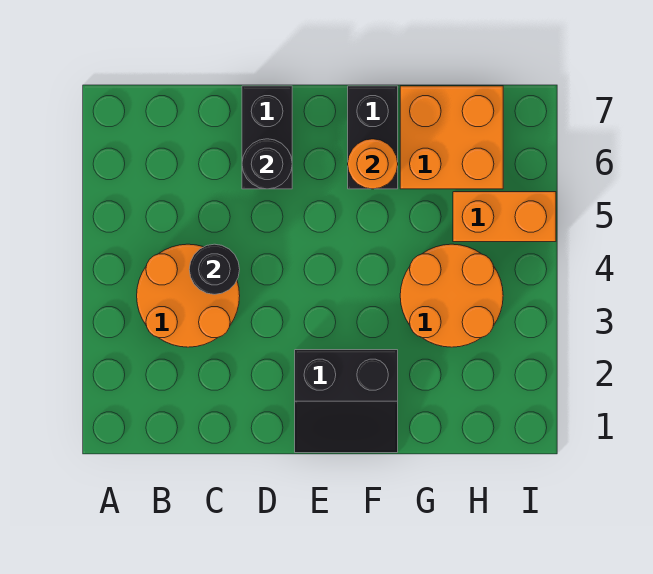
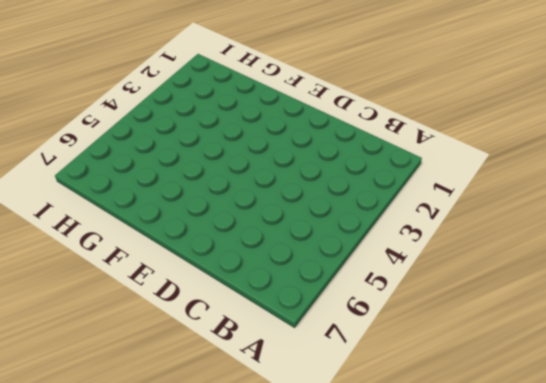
none -> orange 2x2 round brick [137,244,240,347]
none -> black 1x2 brick [242,86,292,189]

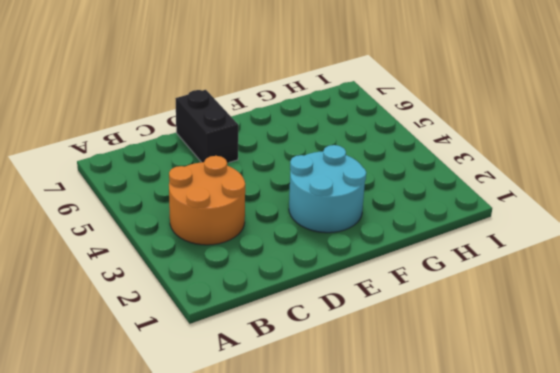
cyan 2x2 round brick [289,145,366,233] -> black 2x2 slope [295,350,398,453]
none -> black 1x2 brick [348,86,398,189]
none -> orange 2x2 round brick [400,244,503,347]

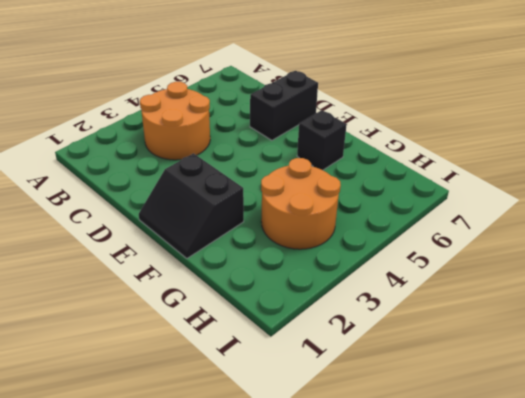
black 1x1 brick [297,110,346,170] -> black 1x2 brick [348,86,398,189]
none -> orange 2x2 brick [400,86,503,189]
none -> orange 1x2 brick [453,192,556,242]

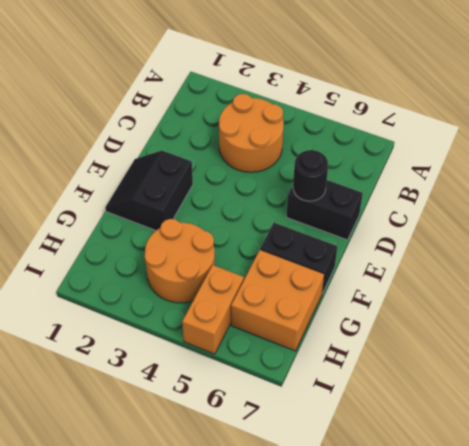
none -> black 1x1 round brick [189,244,240,294]
none -> orange 1x1 round brick [348,139,398,189]

